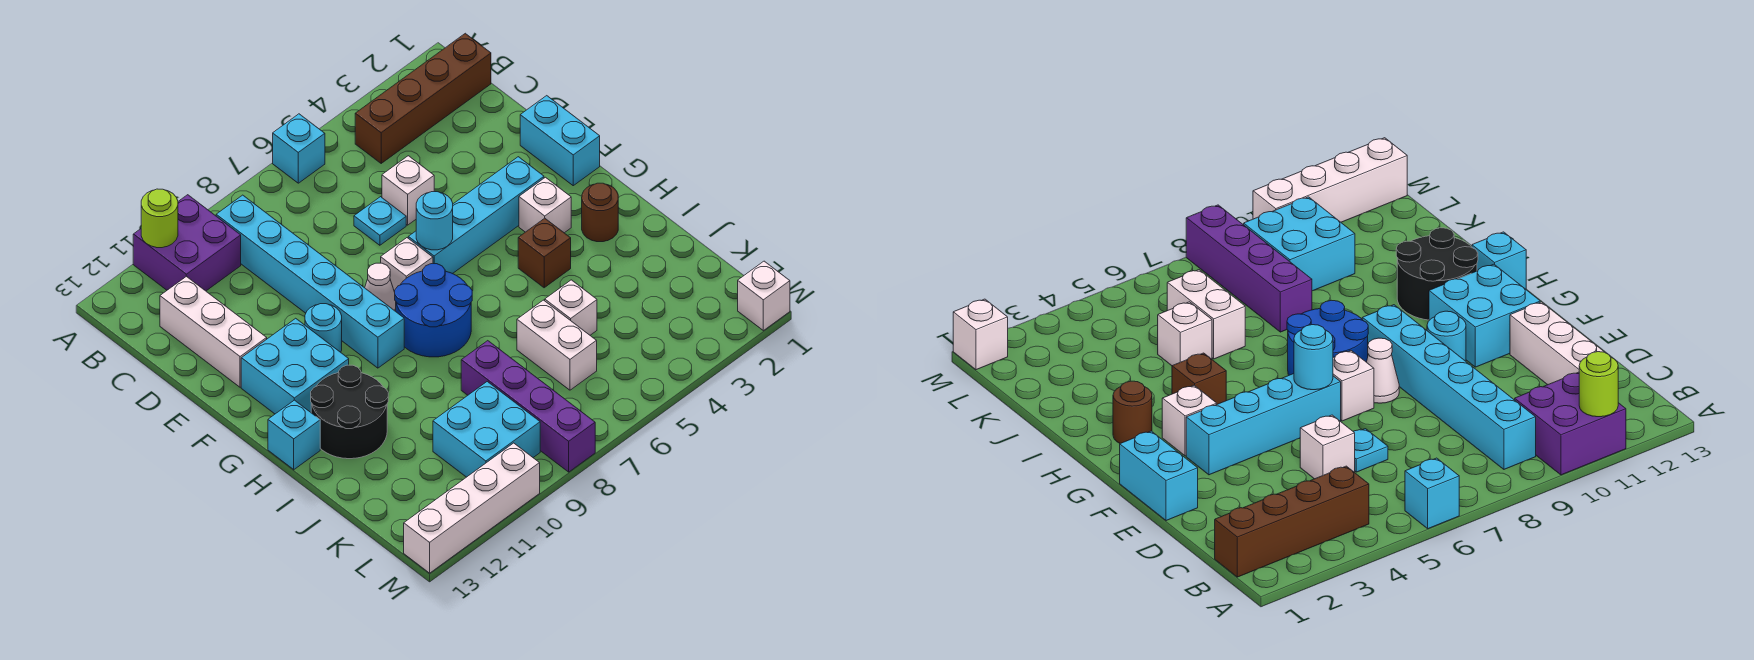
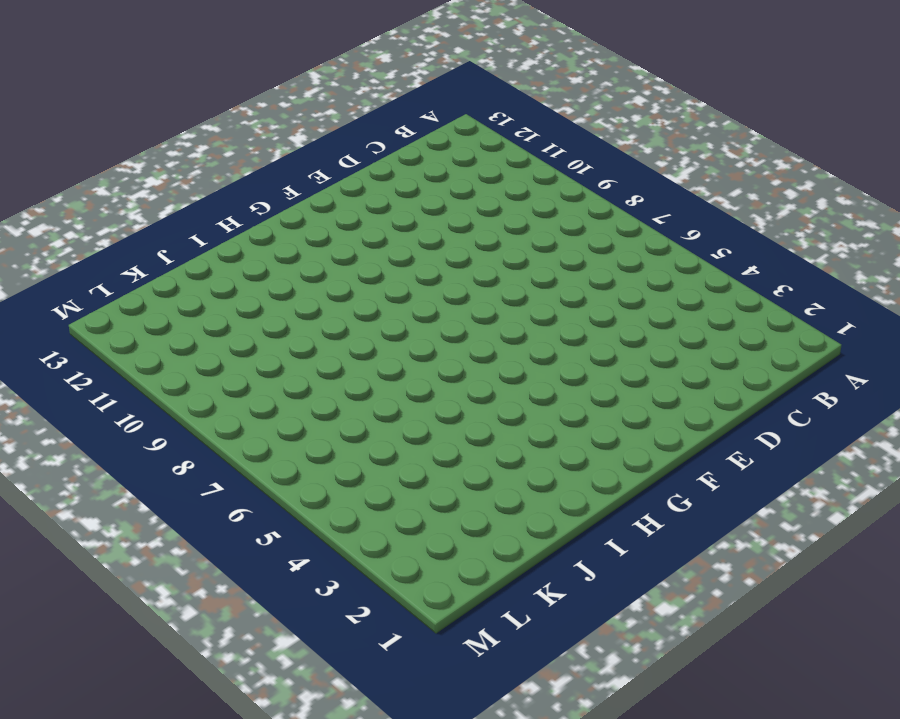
none -> cyan 1x1 brick [273,114,325,183]
none -> purple 2x2 brick [133,195,241,291]
none -> brown 1x4 brick [355,33,491,163]

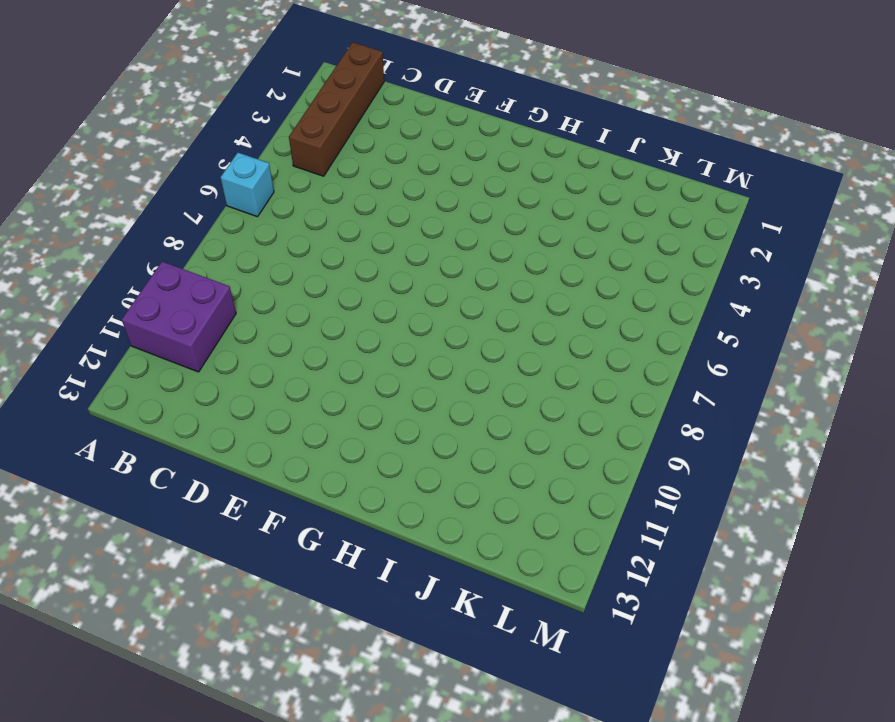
none -> cyan 1x6 brick [216,195,404,368]
none -> white 1x3 brick [160,276,267,387]
none -> white 1x1 brick [382,156,434,225]

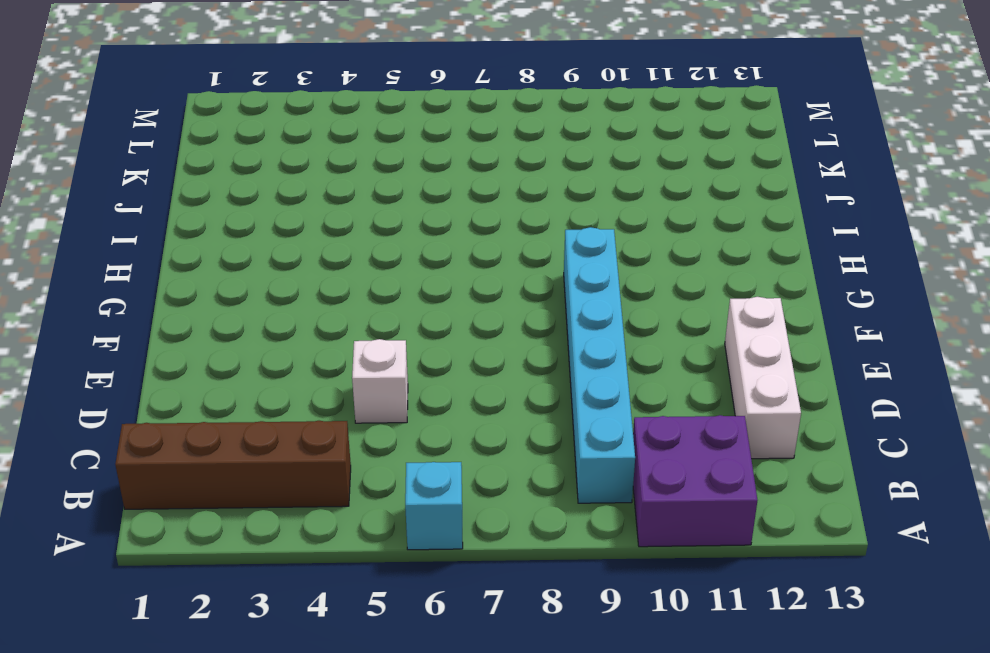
none -> cyan 1x1 plate [354,197,406,245]
none -> cyan 1x2 brick [520,96,600,186]
none -> cyan 1x4 brick [408,157,544,274]

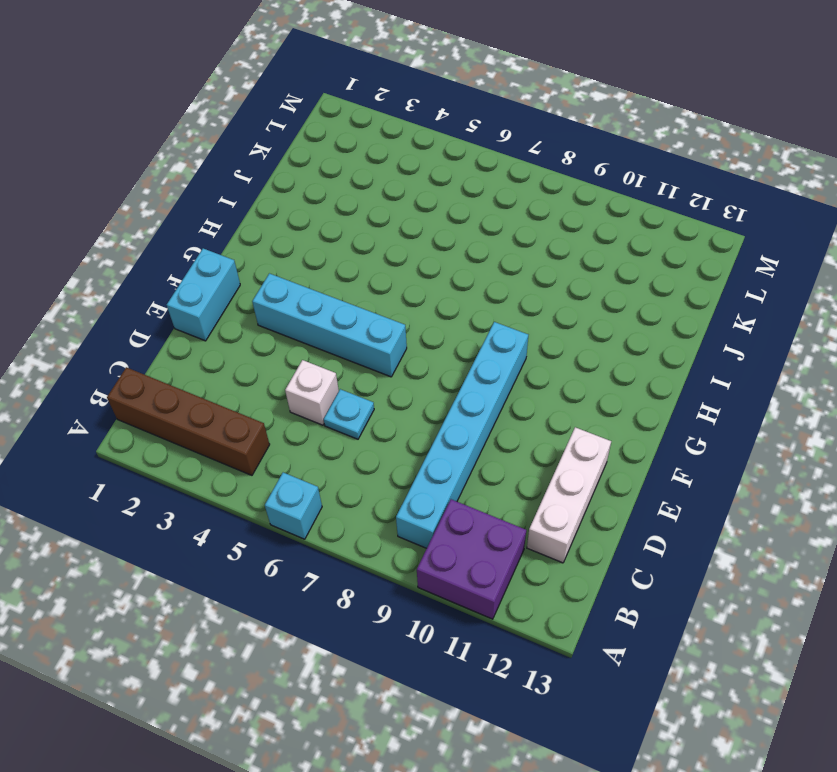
none -> white 1x1 brick [381,238,433,292]
none -> white 1x1 cone [365,263,396,311]
none -> cyan 1x1 round brick [305,304,342,352]

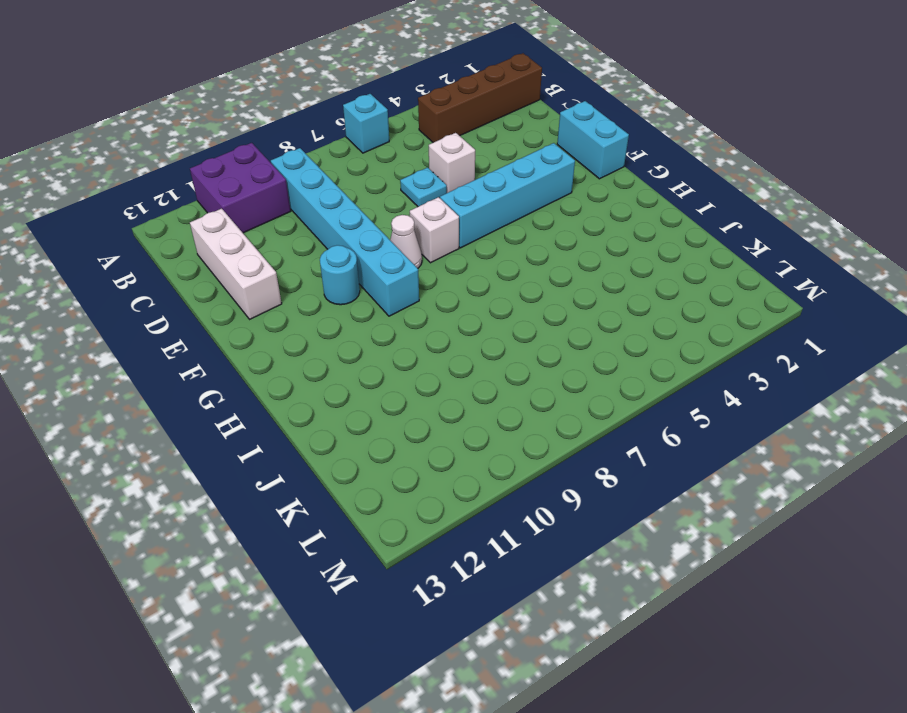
none -> cyan 2x2 brick [241,318,349,414]
none -> white 1x1 brick [519,177,571,233]
none -> blue 2x2 round brick [395,264,472,357]

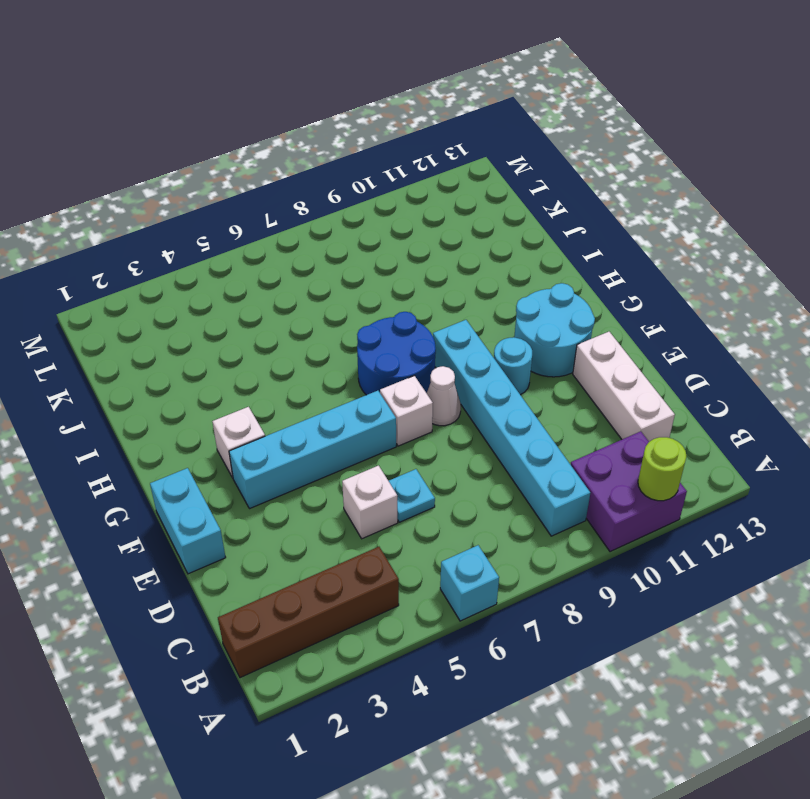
cyan 2x2 round brick [514,283,595,377] -> cyan 2x2 brick [241,318,349,414]
none -> brown 1x1 round brick [582,183,618,242]
none -> brown 1x1 brick [518,218,571,288]
none -> black 2x2 round brick [311,365,388,459]

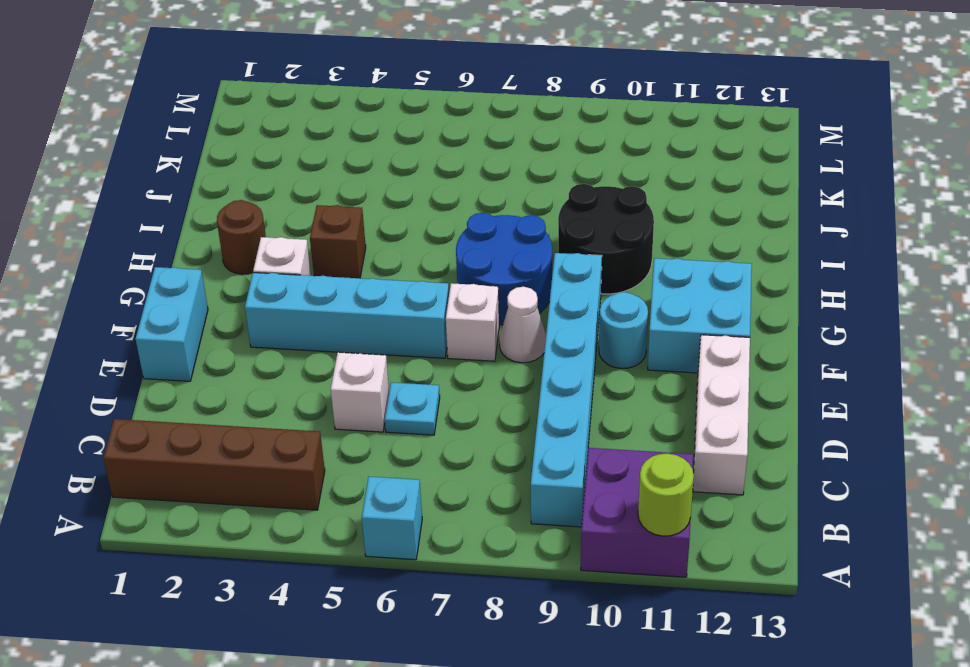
black 2x2 round brick [558,184,654,294] -> black 2x2 round brick moved to [311,365,388,459]
none -> cyan 1x1 brick [268,400,320,470]
none -> white 1x1 brick [545,280,597,335]
none -> white 1x2 brick [517,300,597,390]

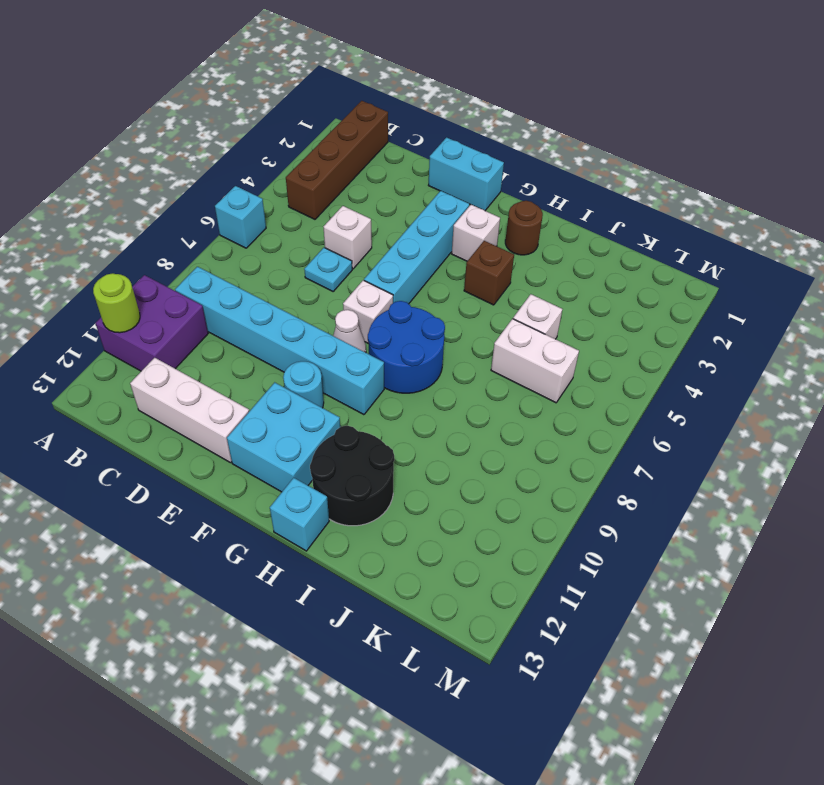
none -> purple 1x4 brick [461,341,595,472]
none -> cyan 2x2 brick [433,382,540,477]
none -> white 1x1 brick [738,261,790,331]

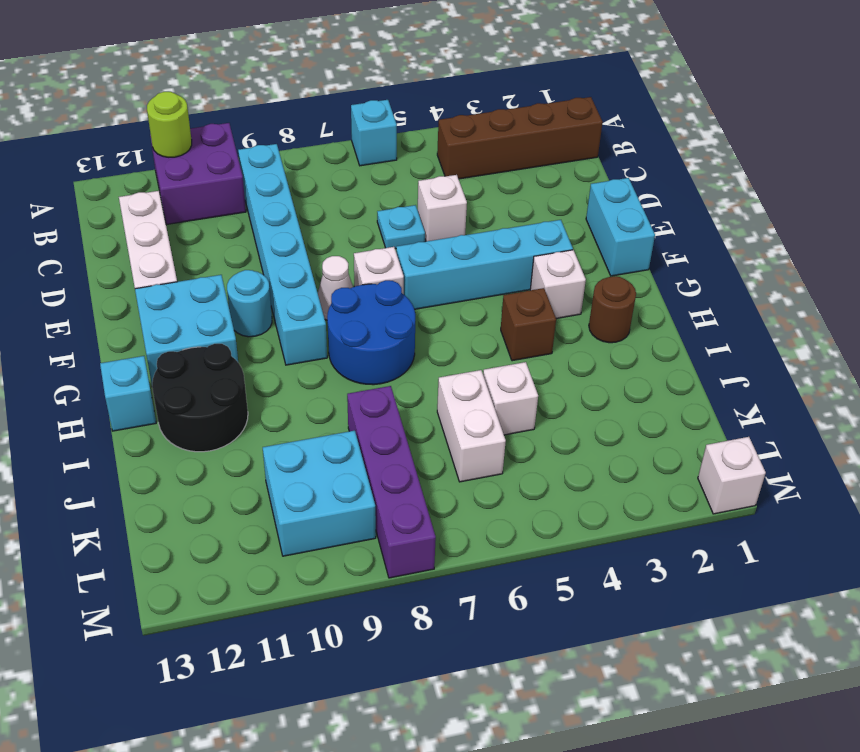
none -> white 1x4 brick [404,443,540,573]
none -> cyan 1x1 round brick [416,192,453,250]

